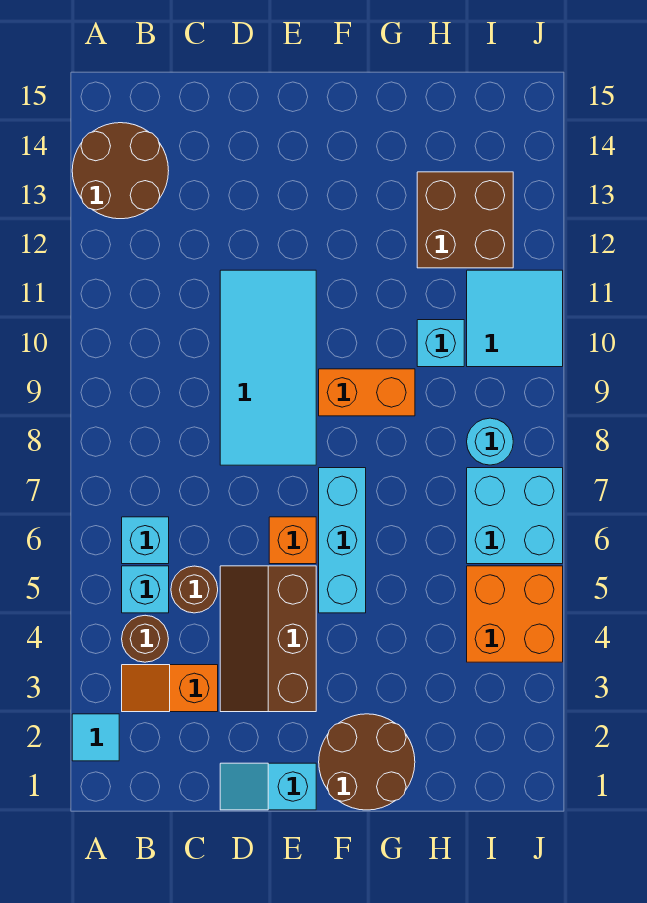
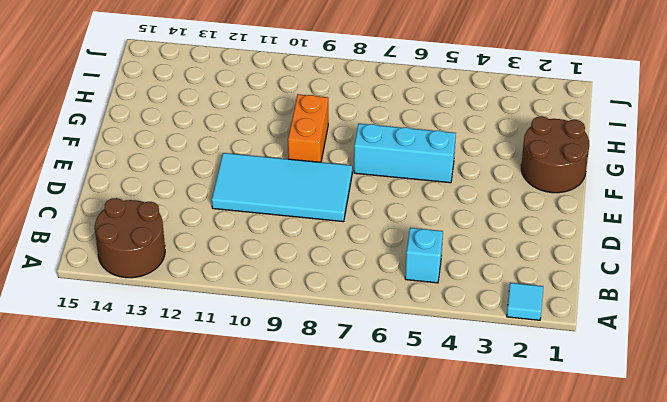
none -> orange 1x2 slope [122,665,218,712]
none -> brown 1x1 round brick [122,615,168,662]
none -> cyan 1x1 brick [122,517,169,564]

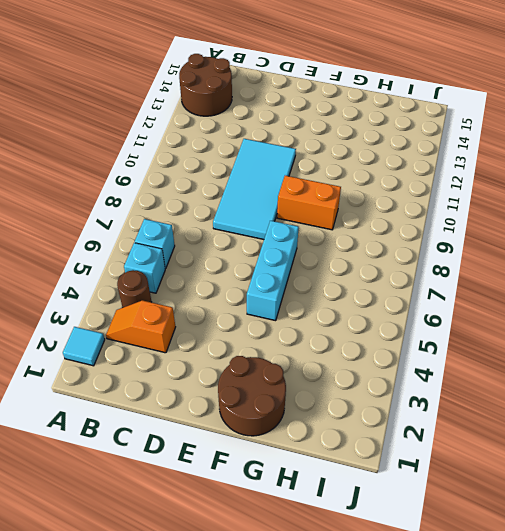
none -> brown 1x1 round brick [171,566,218,613]
none -> cyan 1x2 slope [220,763,316,810]
none -> brown 2x3 slope [220,566,316,712]

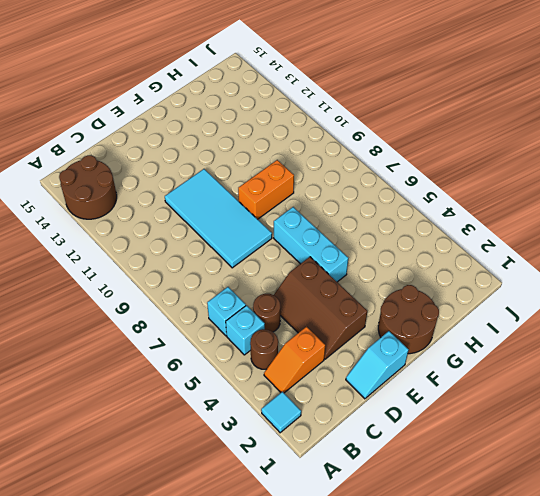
none -> orange 1x1 brick [269,517,316,564]
none -> cyan 1x1 brick [417,320,464,367]
none -> brown 2x2 brick [417,172,513,268]

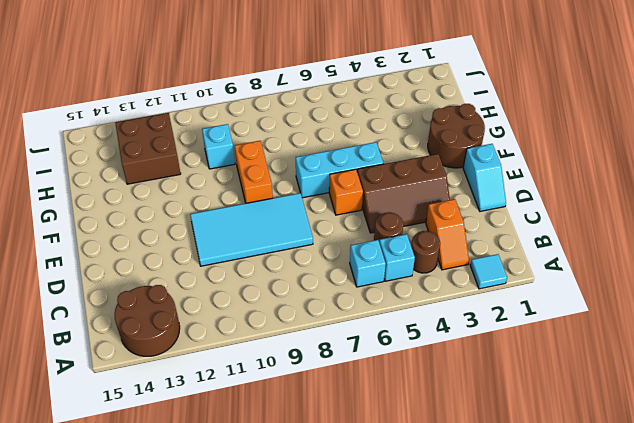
none -> orange 2x2 brick [467,566,563,662]
none -> cyan 2x2 brick [467,468,563,564]
none -> cyan 1x1 round brick [467,418,513,465]

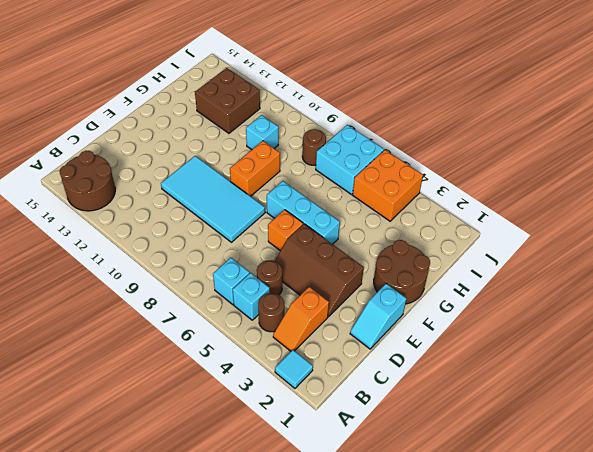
brown 1x1 round brick [302,129,326,165] -> cyan 1x1 round brick [467,418,513,465]
none -> cyan 2x2 tile [467,270,563,367]

